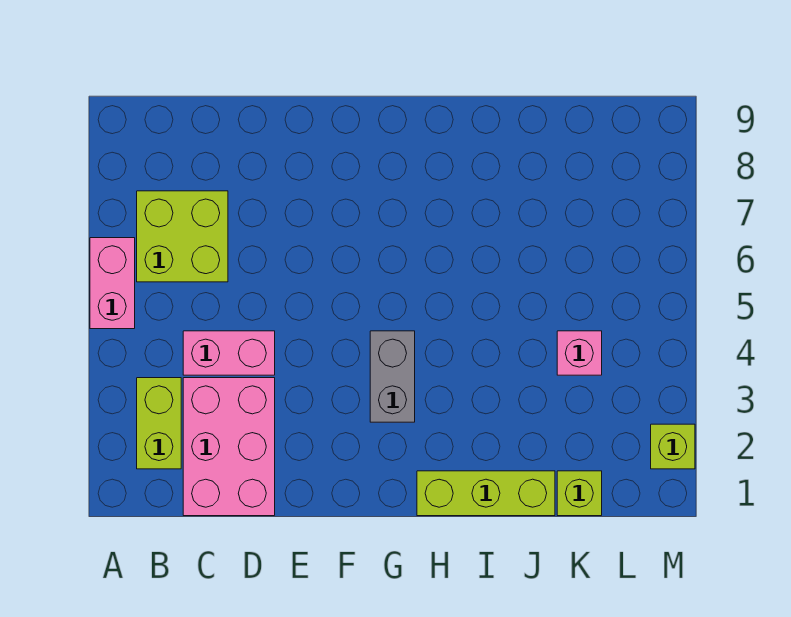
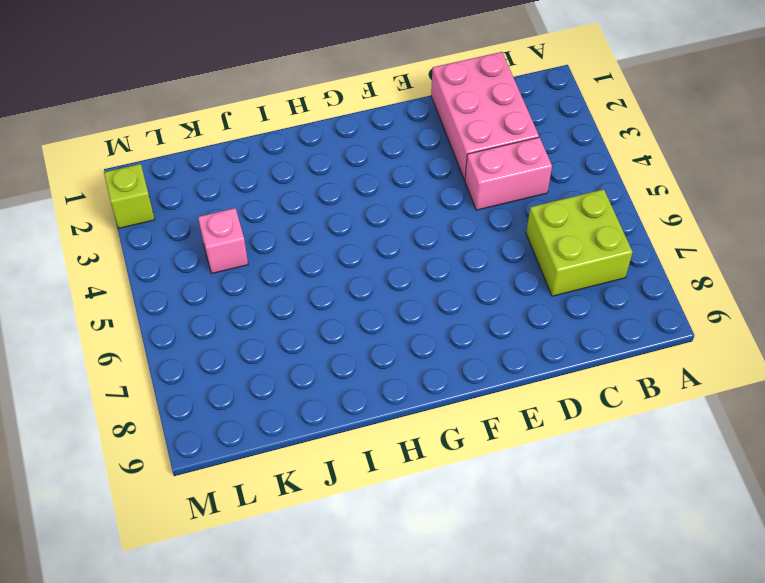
none -> pink 1x2 brick [90,238,135,329]
none -> lime 1x2 brick [137,378,181,469]

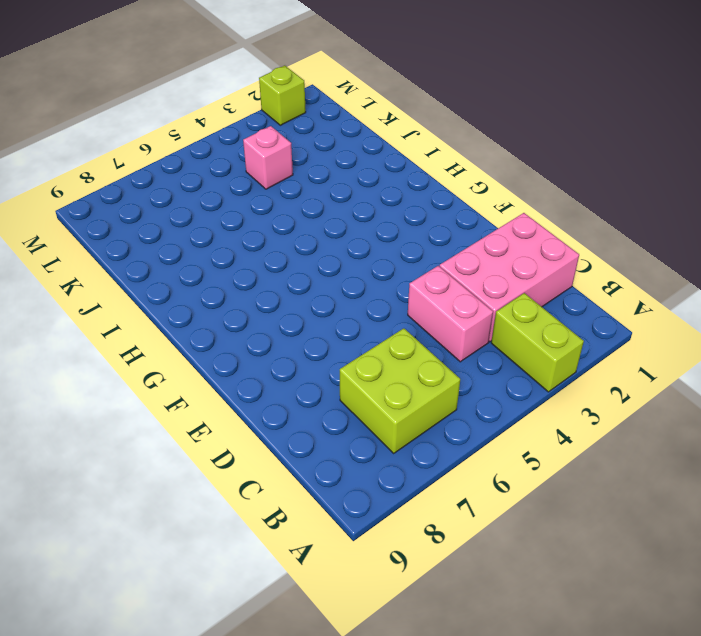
lime 1x2 brick [491,293,584,392] -> lime 1x2 brick turned to [137,378,181,469]
none -> pink 1x2 brick [90,238,135,329]
none -> grey 1x2 brick [370,331,415,422]

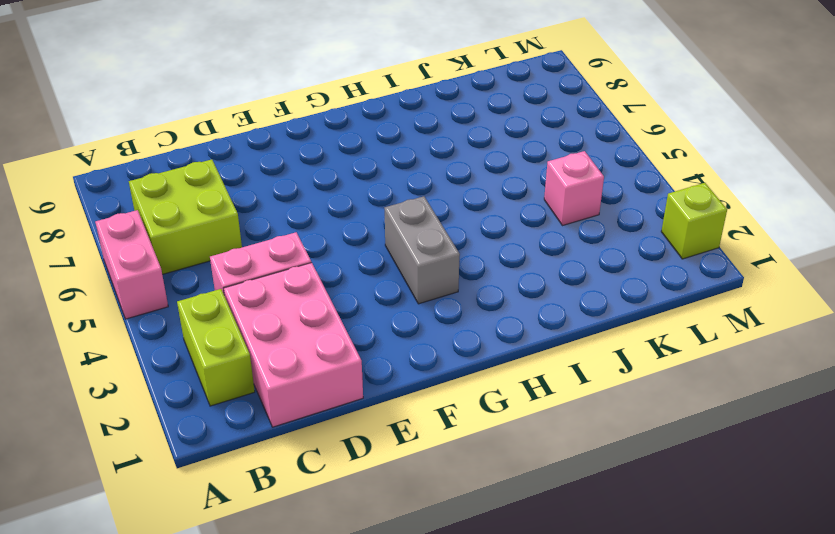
none -> lime 1x3 brick [417,471,555,516]
none -> lime 1x1 brick [557,471,602,516]

